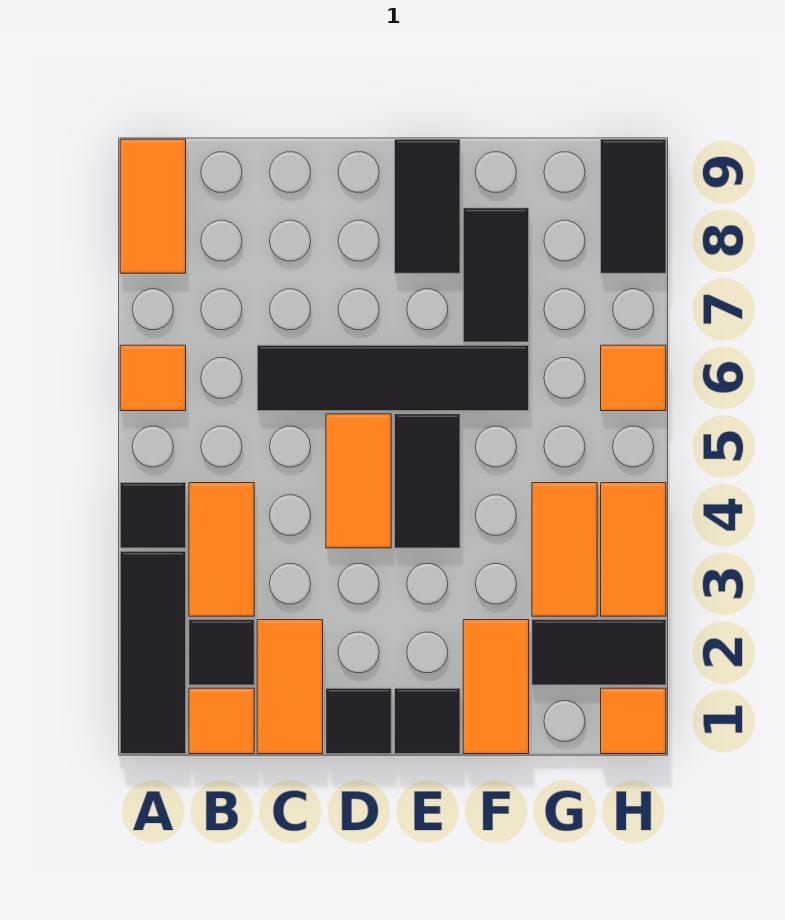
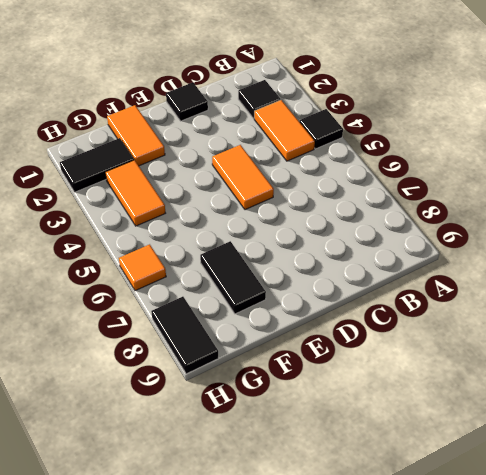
none -> black 1x3 tile [120,551,186,754]
none -> orange 1x1 tile [120,345,186,411]
none -> orange 1x2 tile [120,139,186,273]

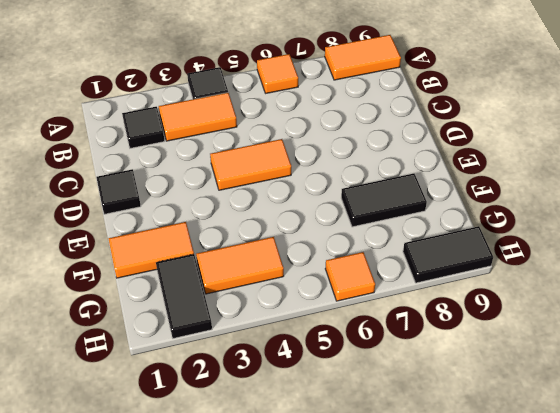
none -> black 1x3 tile [120,551,186,754]
none -> orange 1x1 tile [189,688,254,754]
none -> orange 1x2 tile [257,620,323,754]

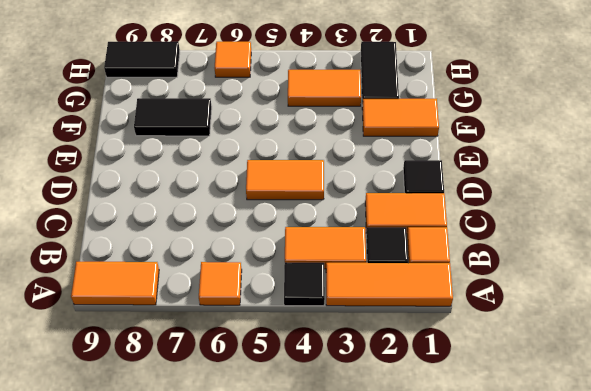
orange 1x3 tile [326,263,453,306] -> black 1x3 tile [120,551,186,754]
none -> black 1x4 tile [257,345,529,411]
none -> black 1x1 tile [395,688,460,754]
none -> black 1x2 tile [395,414,460,548]

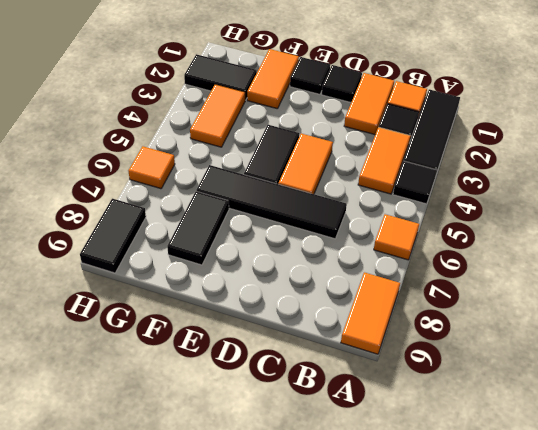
none -> black 1x2 tile [395,139,460,273]
none -> orange 1x1 tile [601,688,666,754]
none -> orange 1x2 tile [601,483,666,616]

